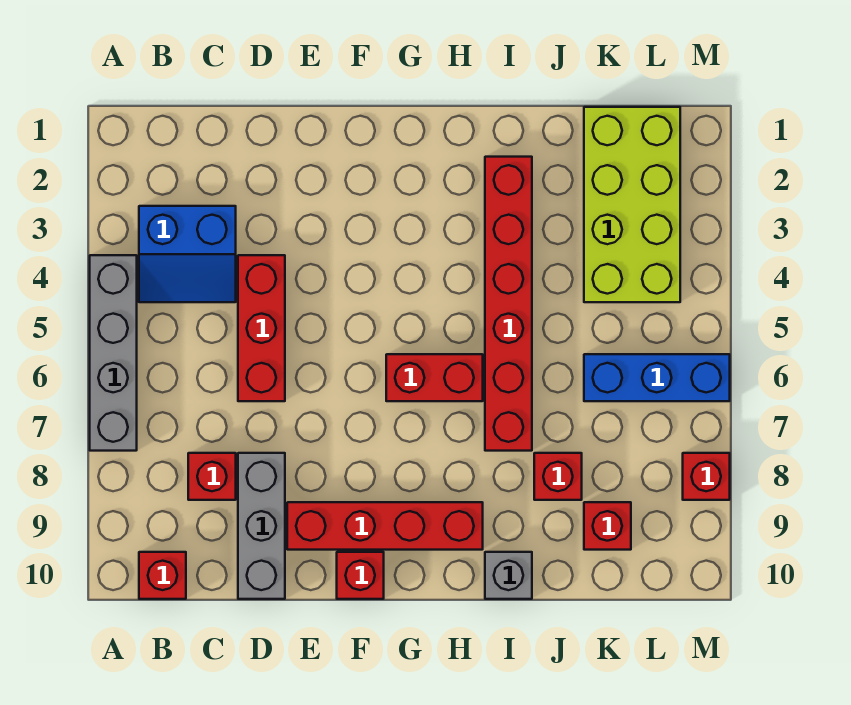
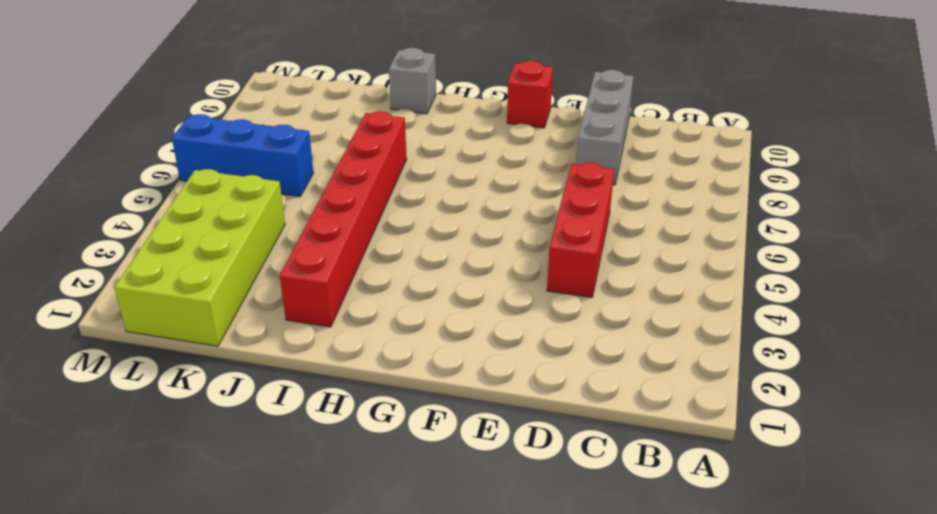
none -> grey 1x4 brick [90,255,137,451]
none -> blue 2x2 slope [139,206,236,302]
none -> red 1x1 brick [139,552,186,599]

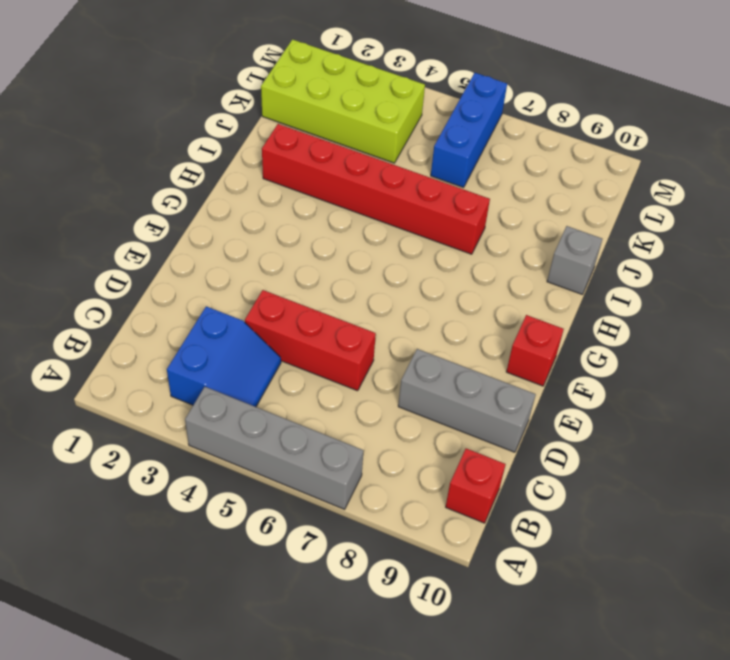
none -> red 1x1 brick [188,453,236,500]
none -> red 1x4 brick [287,502,483,550]
none -> red 1x2 brick [386,354,483,401]

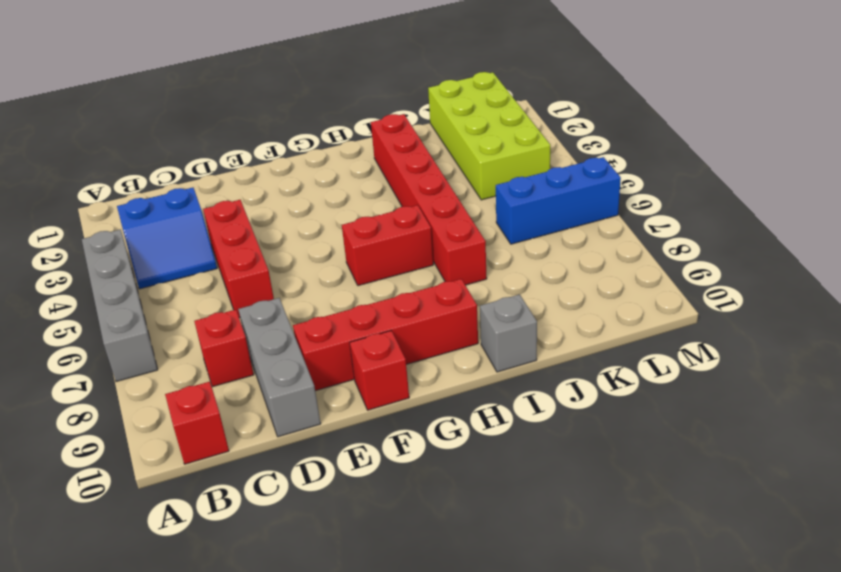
none -> red 1x1 brick [534,453,582,500]
none -> red 1x1 brick [584,502,631,550]
none -> red 1x1 brick [683,453,730,500]

